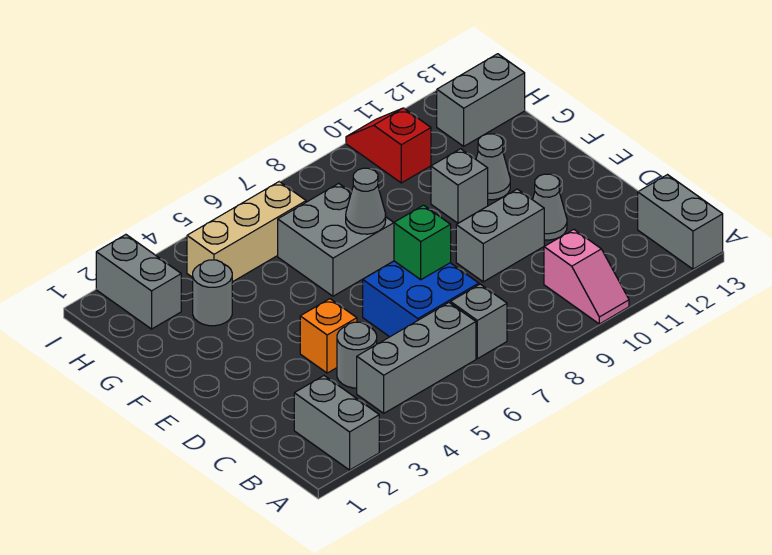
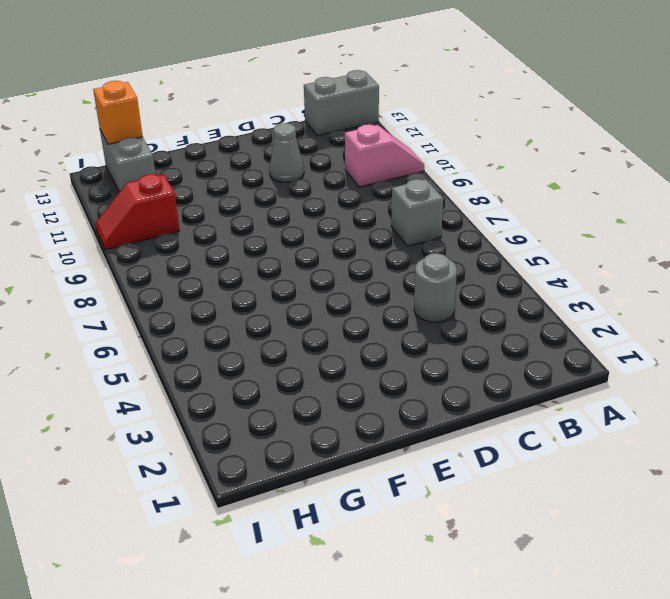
orange 1x1 brick [93,81,143,144] -> orange 1x1 brick moved to [300,299,357,373]
none -> grey 1x2 brick [294,376,379,470]
none -> grey 1x3 brick [357,303,476,413]
none -> blue 2x2 brick [363,261,479,337]

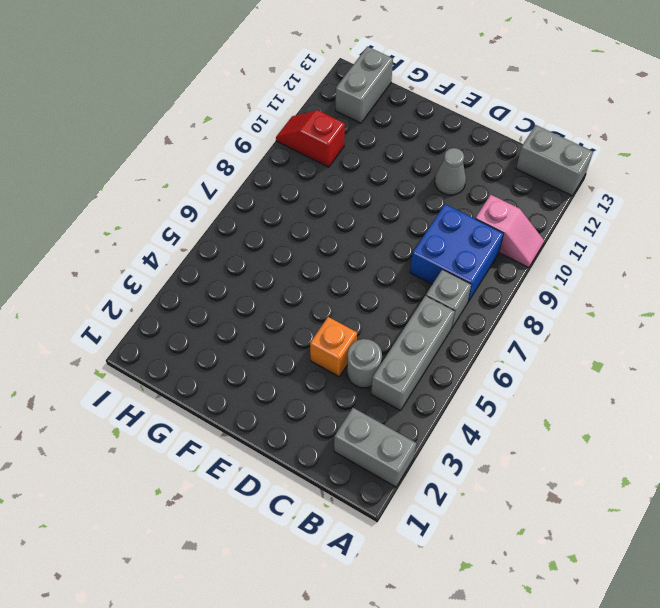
blue 2x2 brick [410,204,504,302] -> blue 2x2 brick moved to [363,261,479,337]
none -> grey 1x2 brick [456,189,544,282]
none -> grey 2x2 brick [278,183,394,296]
none -> grey 1x1 brick [431,149,488,223]

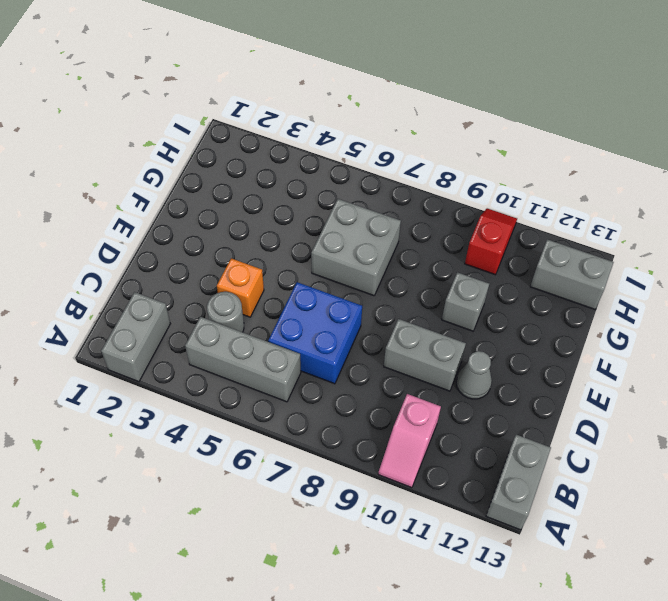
none -> grey 1x1 brick [450,284,507,359]
none -> grey 1x1 cone [476,134,510,200]
none -> grey 1x1 round brick [193,260,232,326]

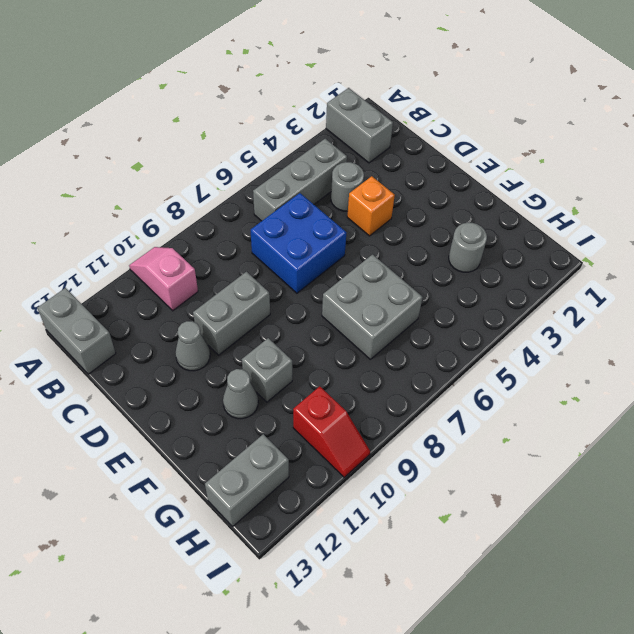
none -> grey 1x1 brick [450,284,507,359]
none -> grey 1x2 brick [96,235,181,329]
none -> tan 1x3 brick [187,182,306,282]

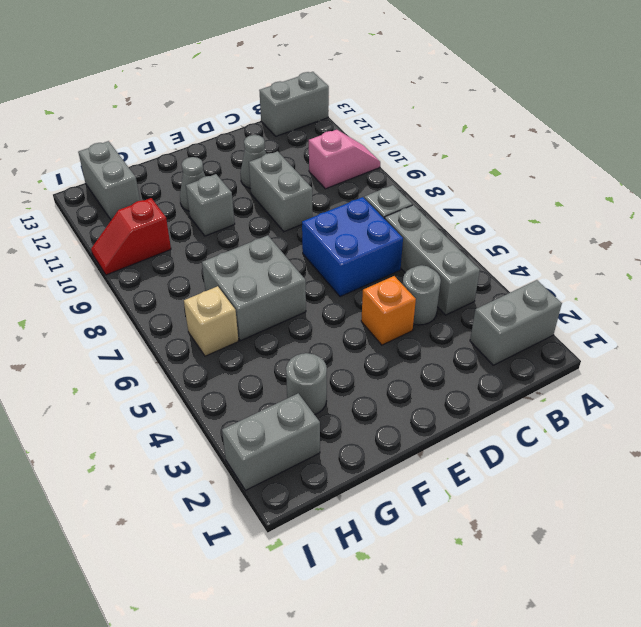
tan 1x1 brick [184,286,238,356] -> tan 1x3 brick [187,182,306,282]
none -> green 1x1 brick [394,205,451,280]
none -> grey 1x1 cone [346,168,386,234]

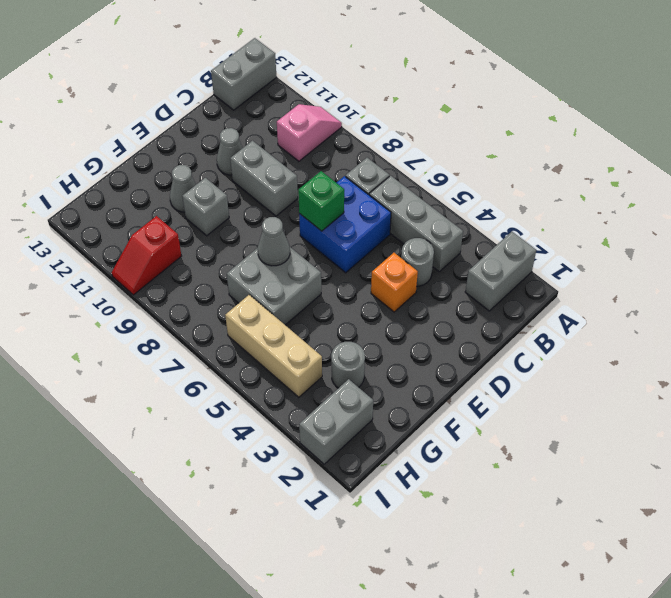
none -> grey 1x2 brick [437,54,525,146]

